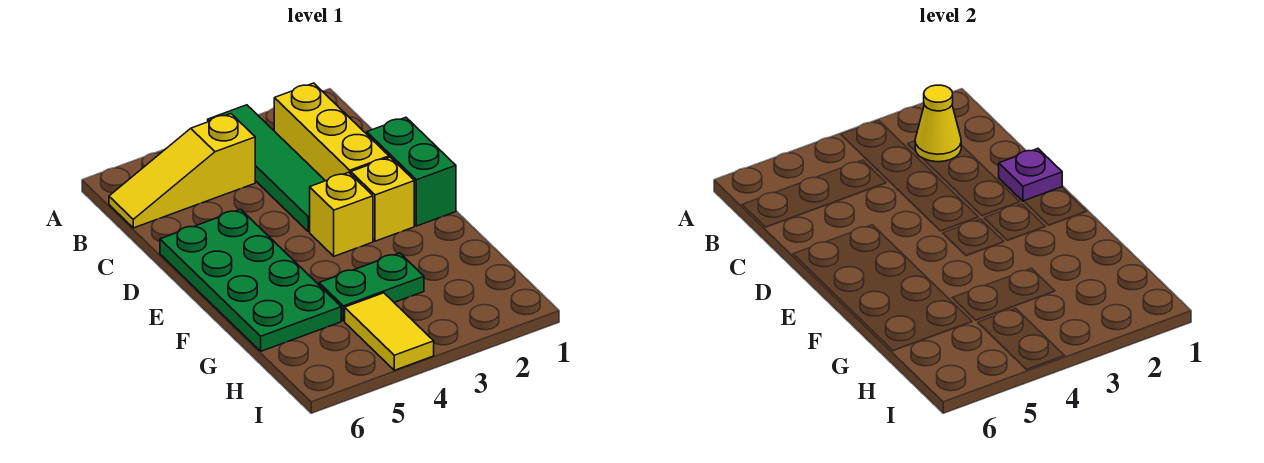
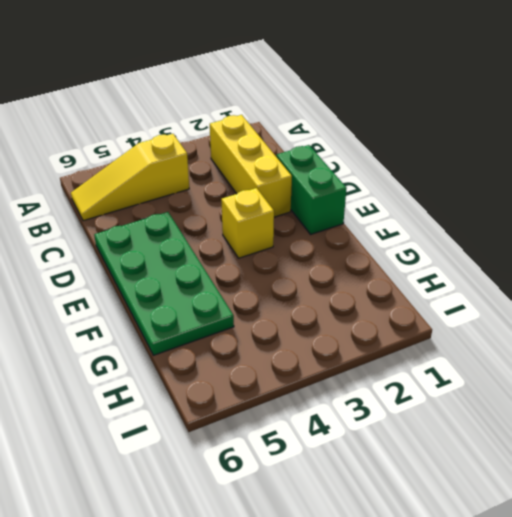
none -> green 1x4 tile [208,105,325,232]
none -> yellow 1x1 brick [351,157,414,241]

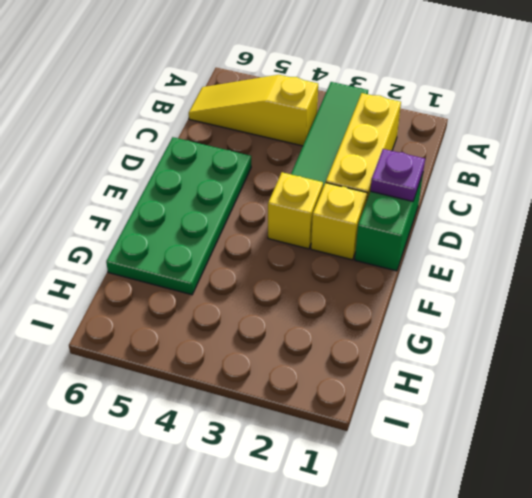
none -> green 1x2 plate [319,253,424,321]
none -> yellow 1x2 tile [345,293,434,370]

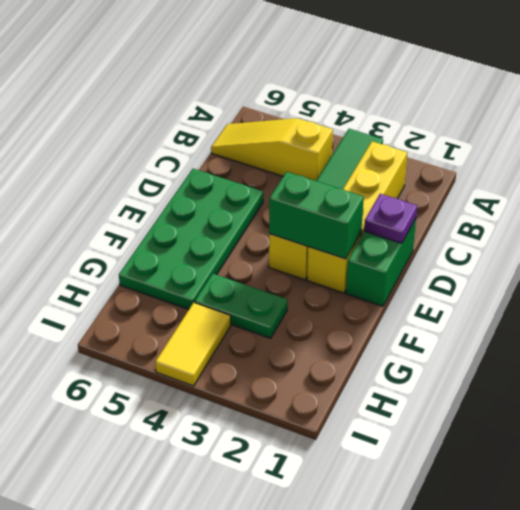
green 1x2 brick [269,172,364,259] -> none
none -> yellow 1x1 cone [915,85,961,162]

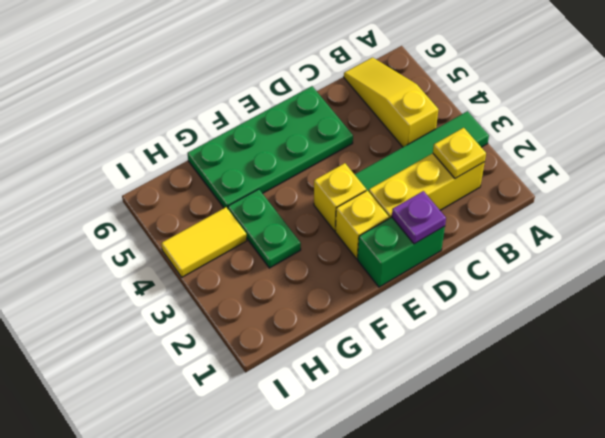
yellow 1x1 plate [433,128,486,178] -> yellow 1x1 cone [915,85,961,162]

